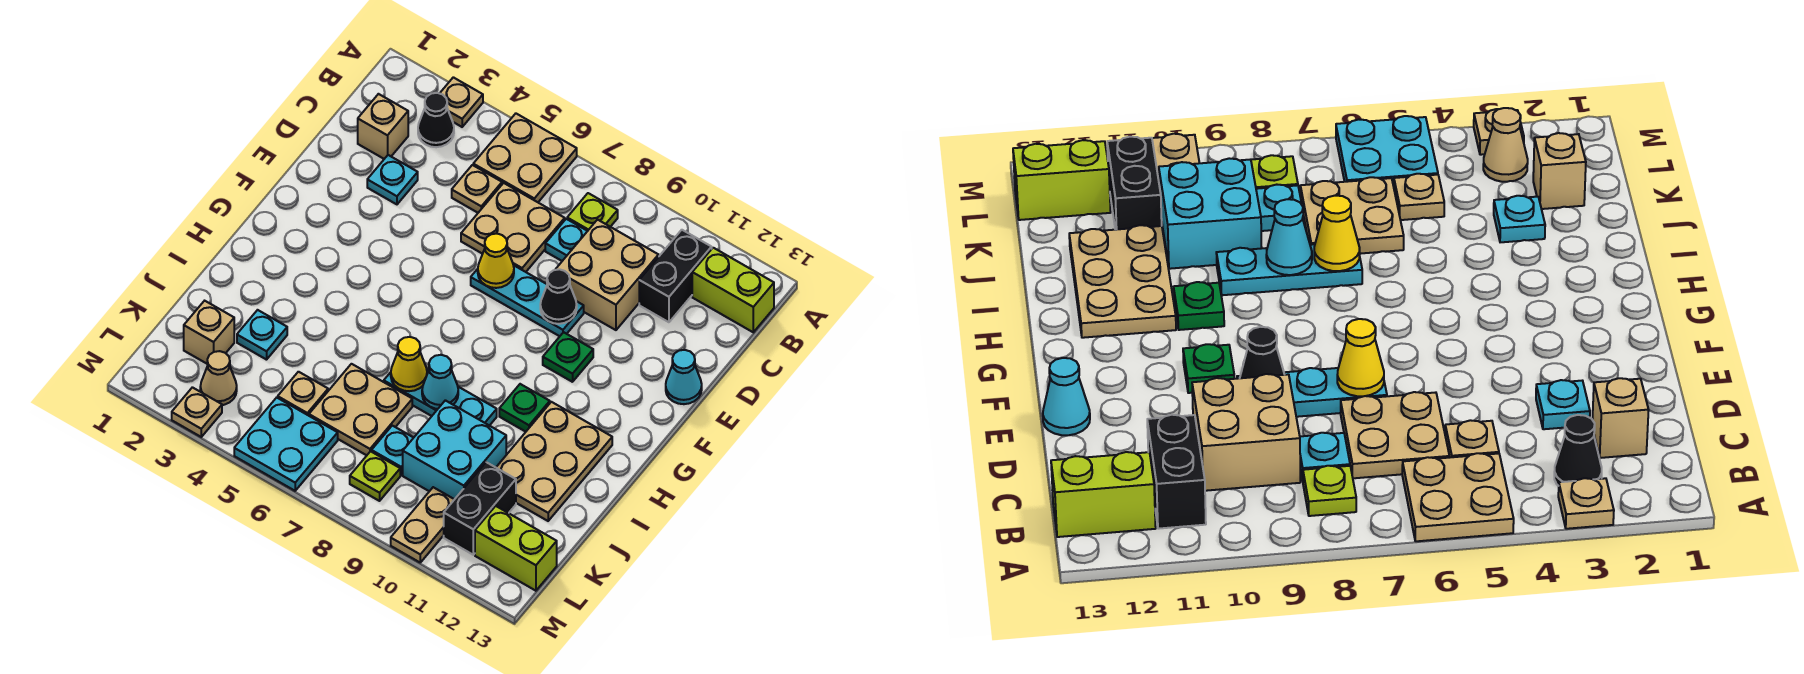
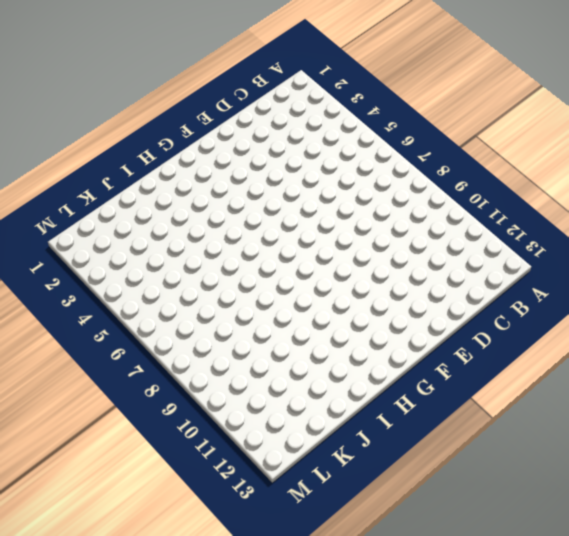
none -> tan 1x1 plate [440,77,483,127]
none -> tan 2x2 plate [473,114,577,202]
none -> black 1x1 cone [418,93,454,147]
none -> lime 1x1 plate [567,193,618,231]

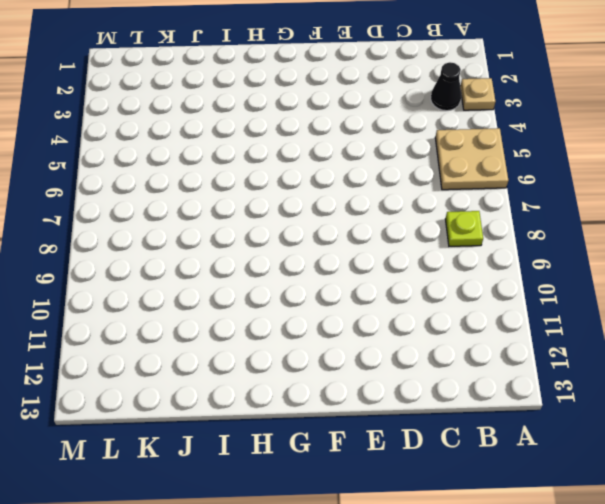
none -> black 1x2 brick [639,230,712,322]
none -> lime 1x2 brick [692,248,774,332]
none -> tan 1x1 brick [358,94,408,159]
none -> tan 1x1 plate [452,165,502,213]

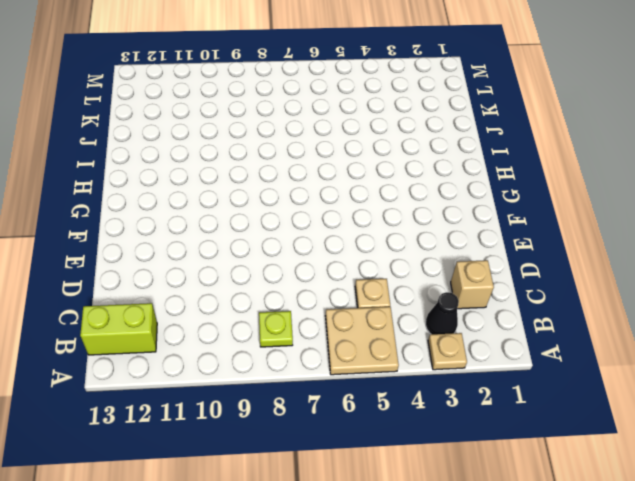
none -> black 1x2 brick [639,230,712,322]
none -> tan 2x2 plate [461,183,565,272]
none -> cyan 1x1 plate [545,219,587,261]
none -> tan 2x2 brick [555,220,659,330]

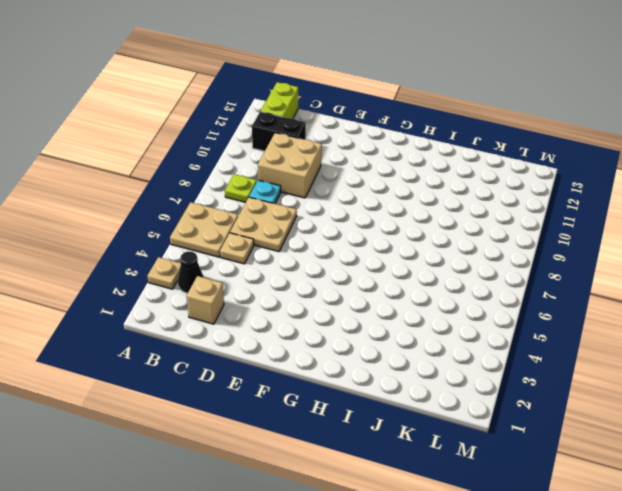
none -> cyan 1x1 plate [367,155,418,204]
none -> cyan 1x3 plate [471,265,584,336]
none -> cyan 1x1 cone [666,350,702,404]
none -> green 1x1 plate [543,332,593,382]

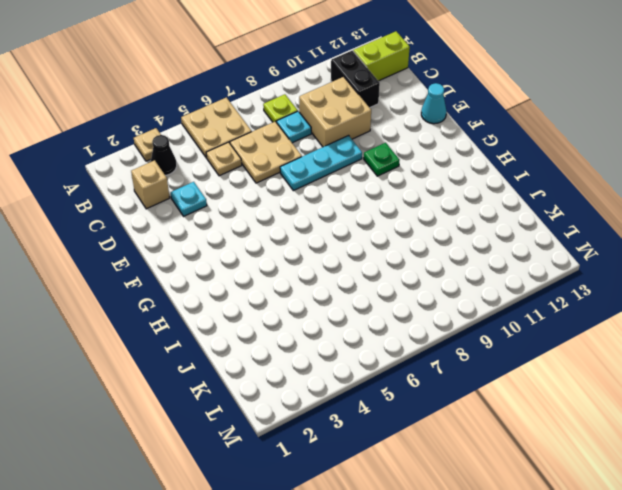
none -> green 1x1 plate [499,384,550,432]
none -> tan 2x3 plate [496,402,612,521]
none -> cyan 1x3 plate [384,368,497,426]
none -> cyan 1x1 plate [237,310,287,360]

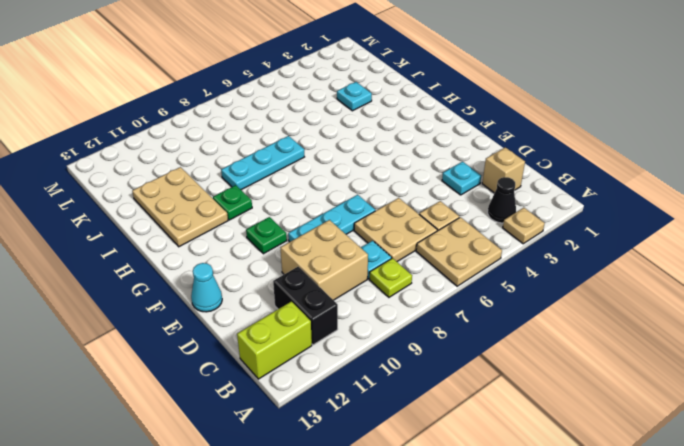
none -> tan 2x2 plate [309,364,412,455]
none -> cyan 2x2 brick [403,400,506,499]
none -> tan 1x1 brick [184,301,234,364]
none -> tan 1x1 plate [278,372,328,416]

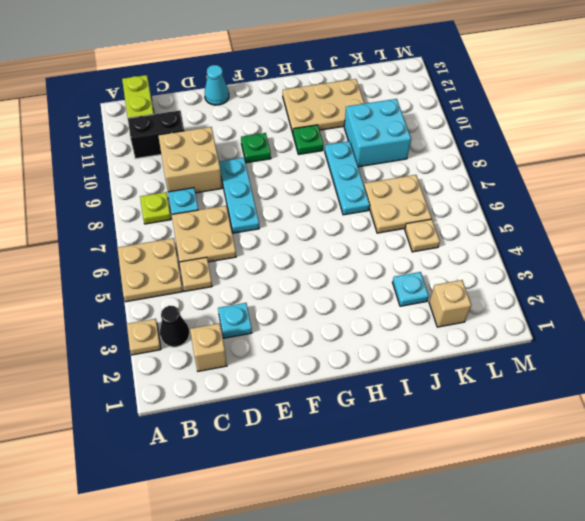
none -> cyan 1x1 plate [372,426,413,475]
none -> black 1x2 brick [444,462,516,555]
none -> tan 1x1 cone [200,351,237,405]
none -> cyan 2x2 plate [234,398,338,491]

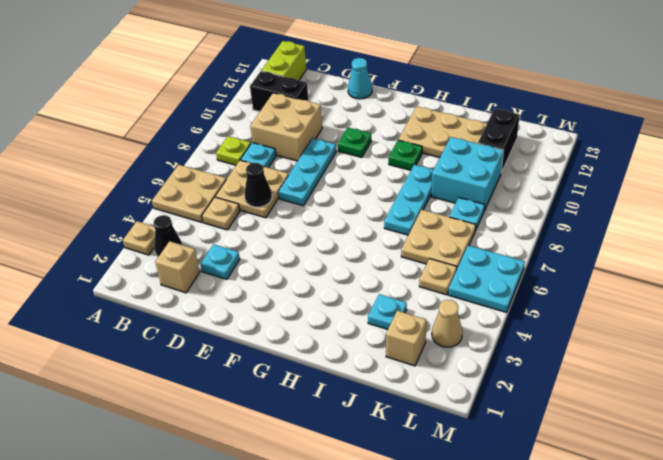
black 1x1 cone [245,163,272,207] -> black 1x1 cone moved to [540,269,577,324]
black 1x2 brick [478,109,520,173] -> black 1x2 brick turned to [444,462,516,555]
none -> lime 1x1 plate [350,451,400,501]
none -> tan 1x2 plate [391,487,454,562]
none -> lime 1x2 brick [475,506,557,591]
none -> tan 1x1 plate [172,387,222,437]

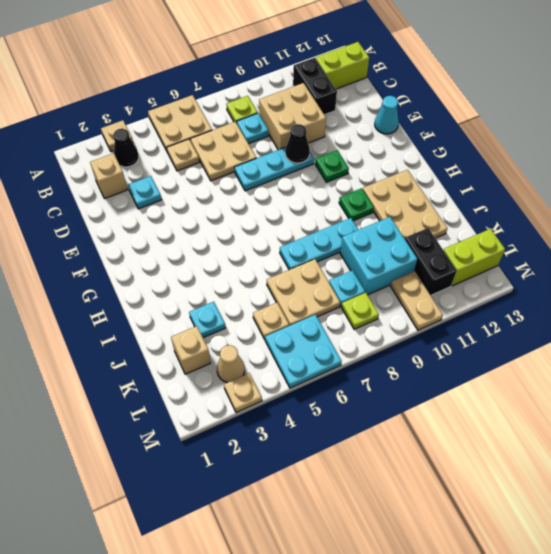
none -> yellow 1x1 cone [478,233,514,288]
none -> yellow 1x1 cone [391,337,427,391]
none -> cyan 1x1 cone [422,355,458,409]

